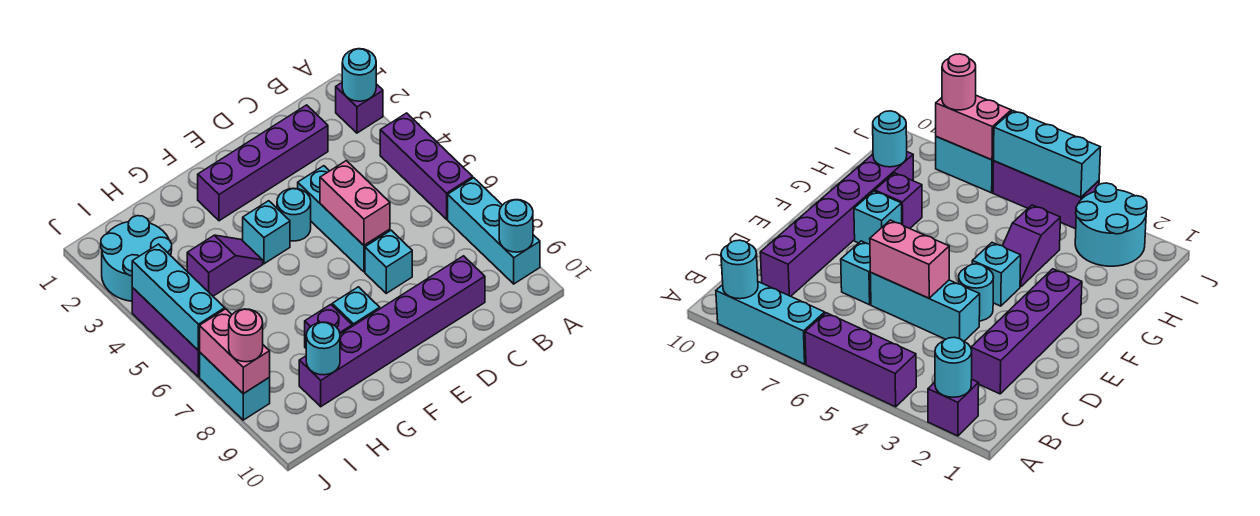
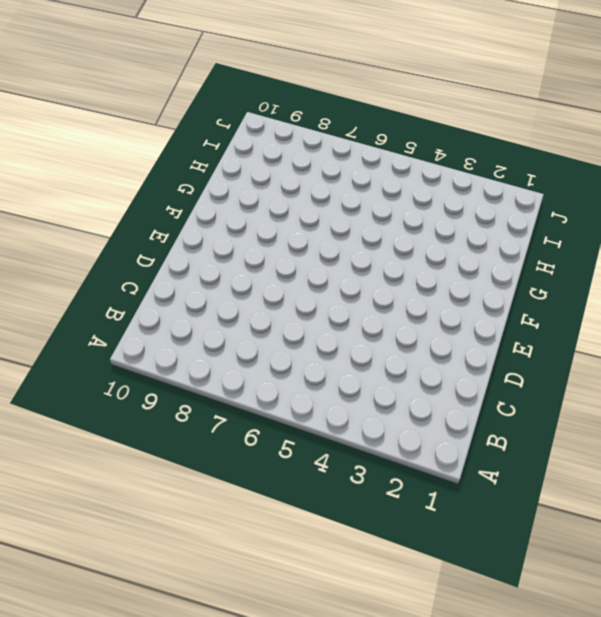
none -> purple 1x1 brick [336,83,383,133]
none -> purple 1x3 brick [380,113,473,219]
none -> cyan 1x3 brick [448,178,540,284]

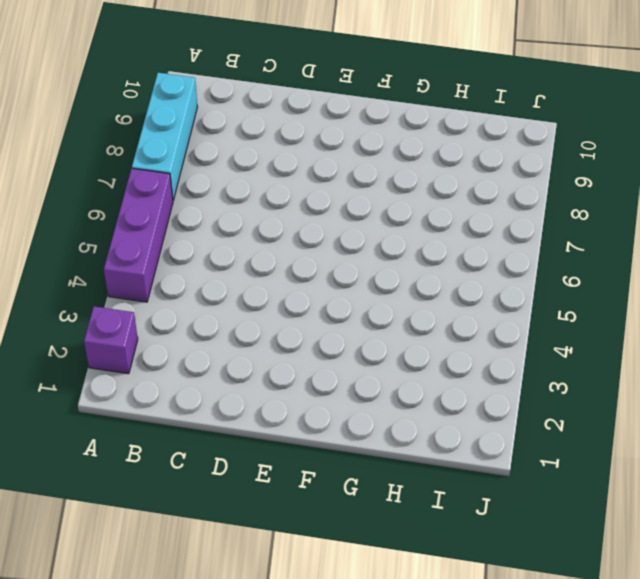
none -> purple 1x4 brick [198,105,328,221]
none -> purple 1x6 brick [299,256,485,407]
none -> cyan 1x3 brick [298,166,390,272]

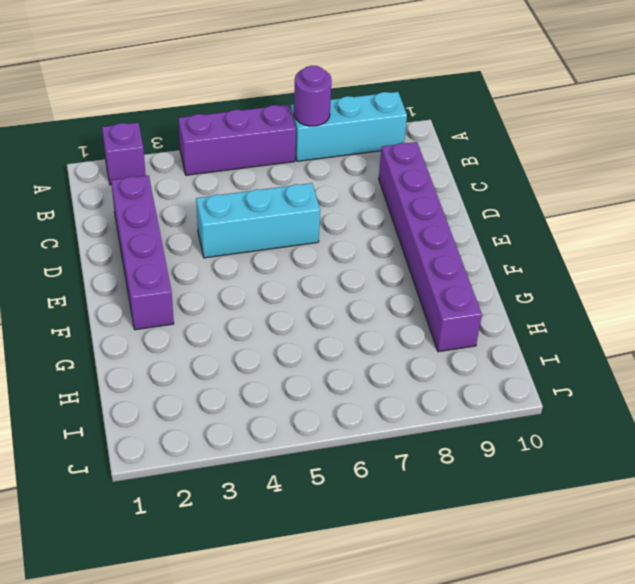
purple 1x1 round brick [294,66,332,126] -> none
none -> cyan 1x1 brick [365,230,412,293]
none -> cyan 1x1 round brick [277,188,311,241]
none -> cyan 1x1 brick [243,201,290,264]

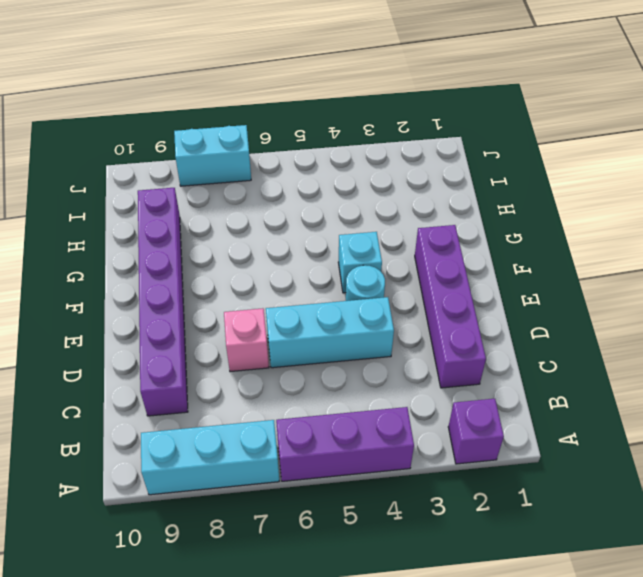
pink 1x1 brick [224,308,269,372] -> cyan 1x1 brick [365,230,412,293]
none -> cyan 1x1 brick [332,287,380,326]
none -> purple 1x2 slope [187,235,263,296]
none -> purple 1x1 brick [305,305,352,348]

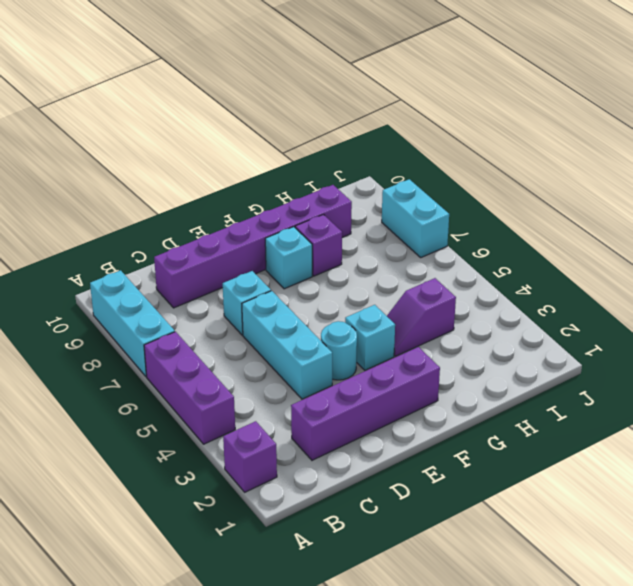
none -> cyan 2x2 round brick [101,216,172,301]
none -> purple 1x3 brick [132,287,200,377]
none -> cyan 1x1 round brick [342,49,376,101]

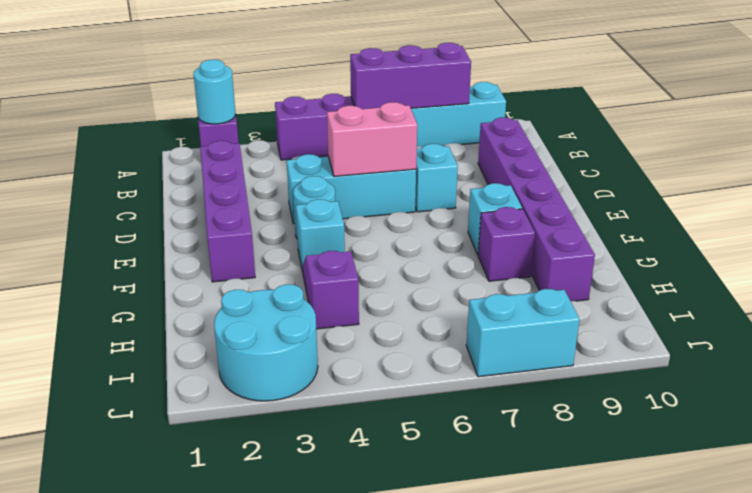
purple 1x3 brick [350,43,471,109] -> purple 1x3 brick moved to [132,287,200,377]
none -> cyan 1x1 round brick [499,200,533,252]
none -> cyan 1x1 round brick [306,322,340,375]
none -> cyan 1x3 brick [132,244,225,351]

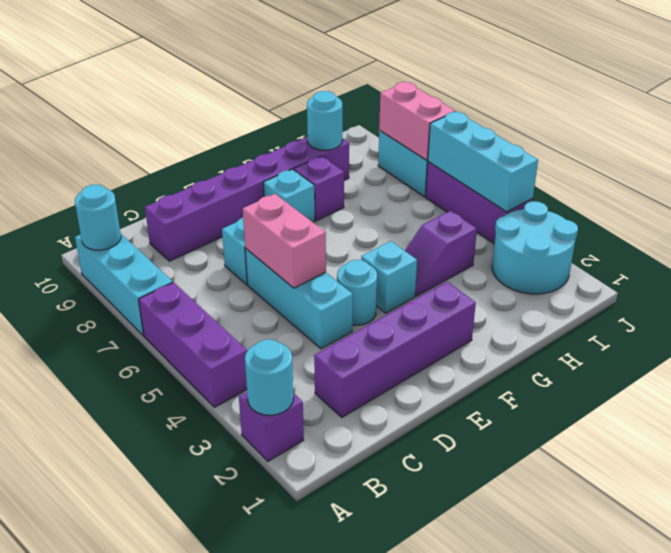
none -> pink 1x1 round brick [229,309,263,362]

